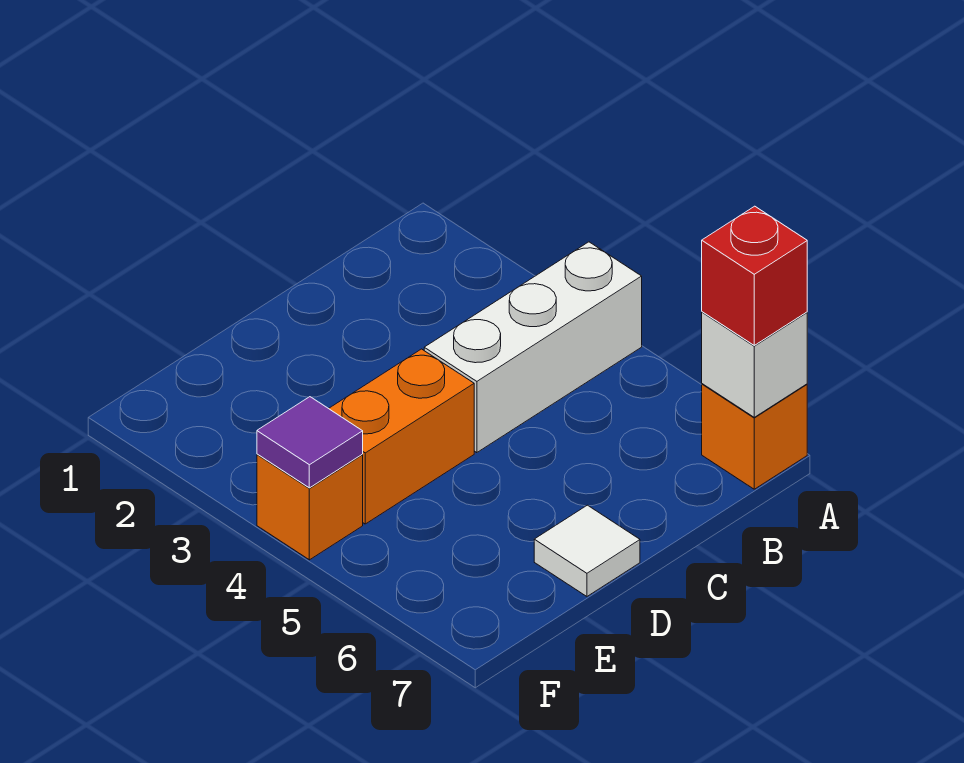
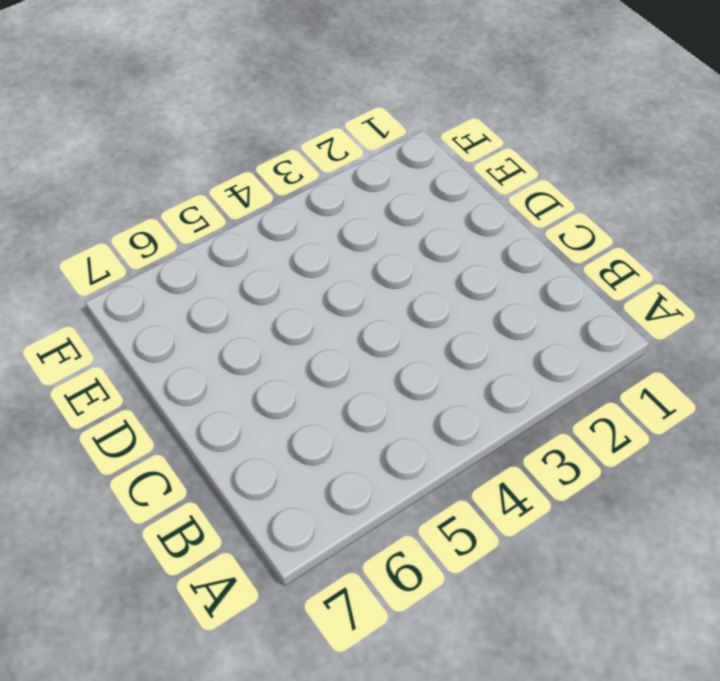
none -> white 1x3 brick [424,242,642,453]
none -> orange 1x1 brick [702,384,807,489]

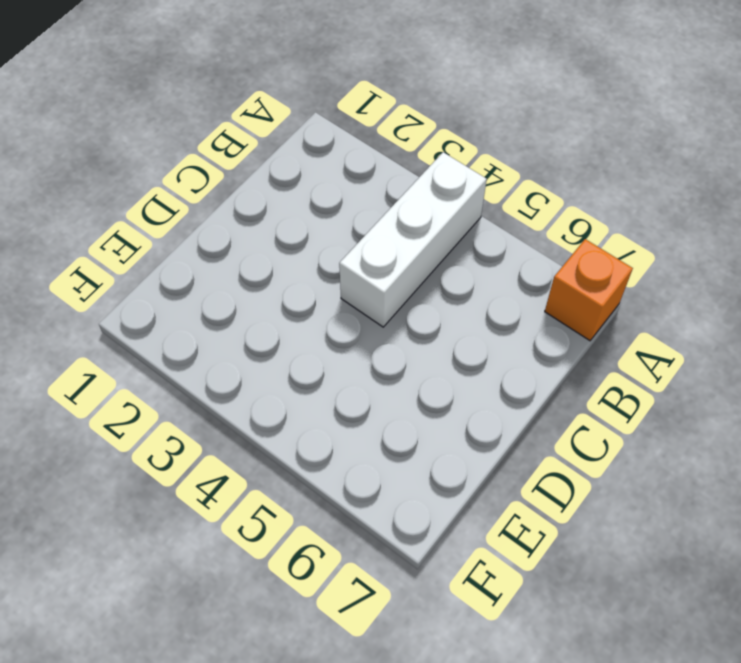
none -> orange 1x2 brick [329,349,474,524]
none -> white 1x1 tile [534,505,640,596]

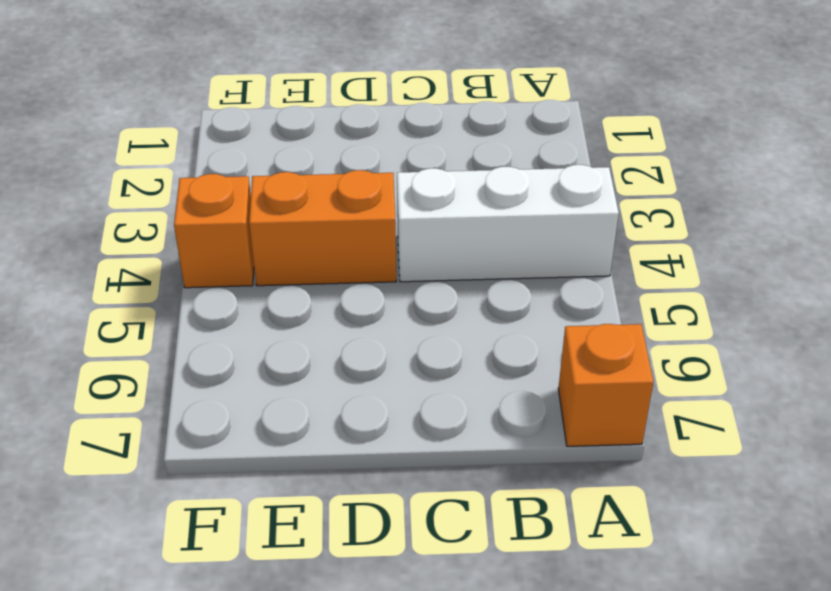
none -> white 1x1 tile [534,505,640,596]
none -> white 1x1 brick [702,312,807,417]

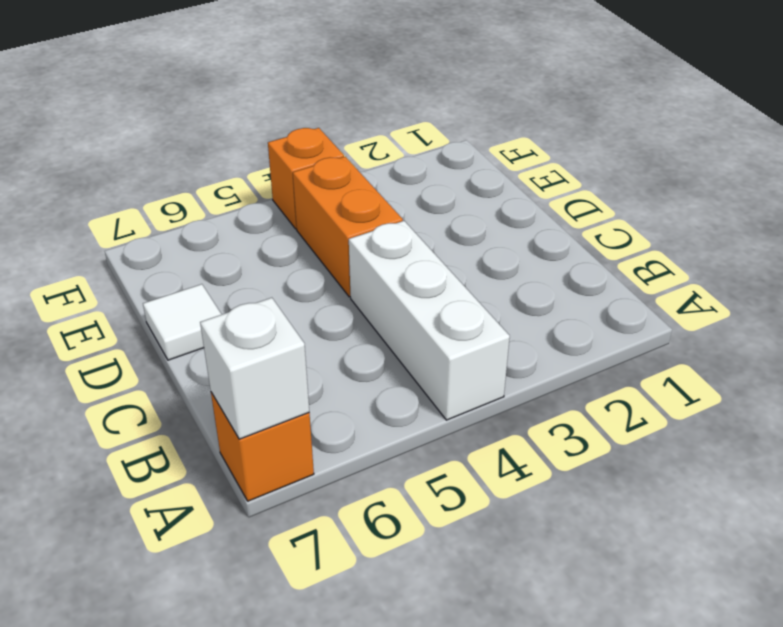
none -> purple 1x1 tile [257,397,363,488]
none -> red 1x1 brick [702,206,807,345]

